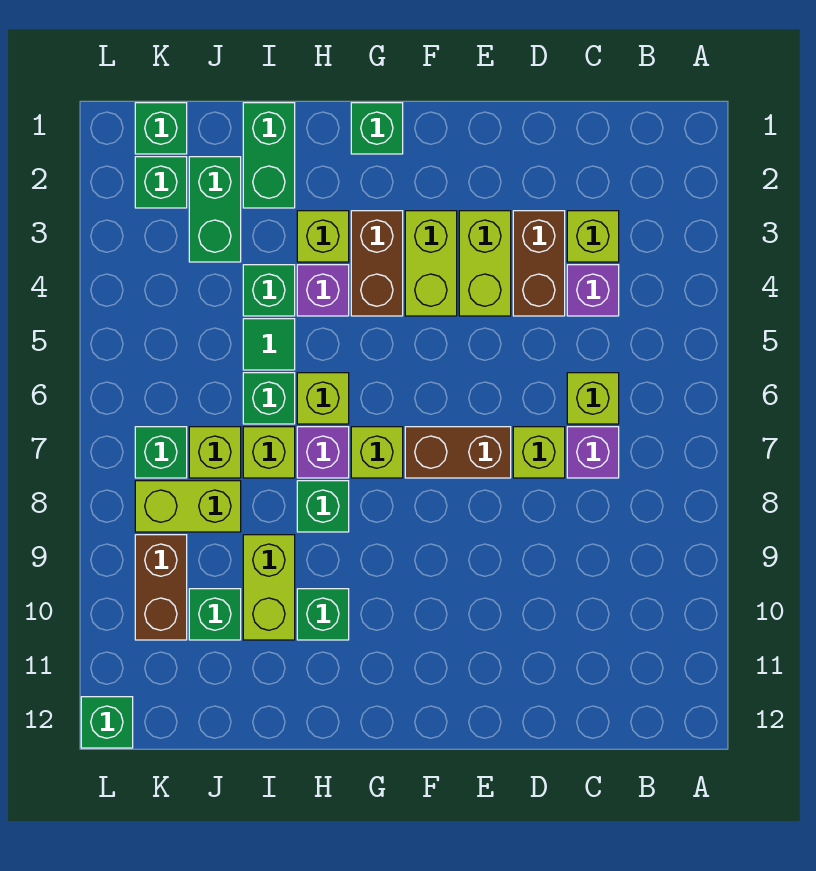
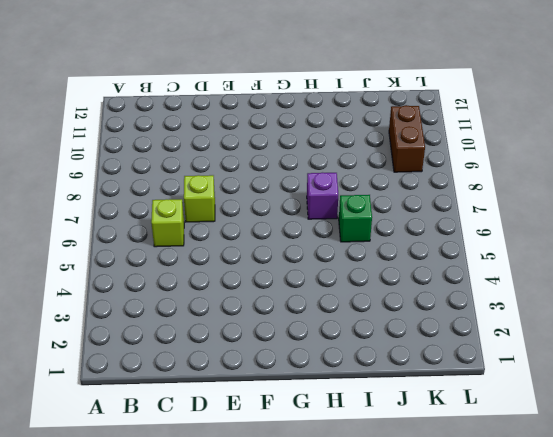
none -> lime 1x1 brick [567,211,619,262]
none -> purple 1x1 brick [567,265,619,316]
none -> purple 1x1 brick [567,427,619,478]
none -> brown 1x2 brick [513,211,565,316]

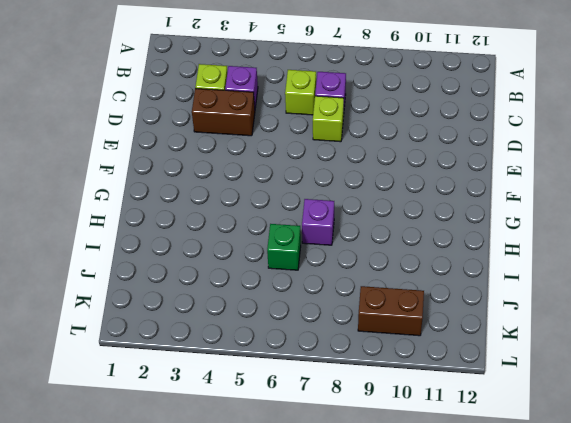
none -> lime 1x2 brick [459,211,511,316]
none -> brown 1x2 brick [405,427,511,478]
none -> lime 1x2 brick [405,211,457,316]
none -> green 1x1 brick [351,103,403,154]

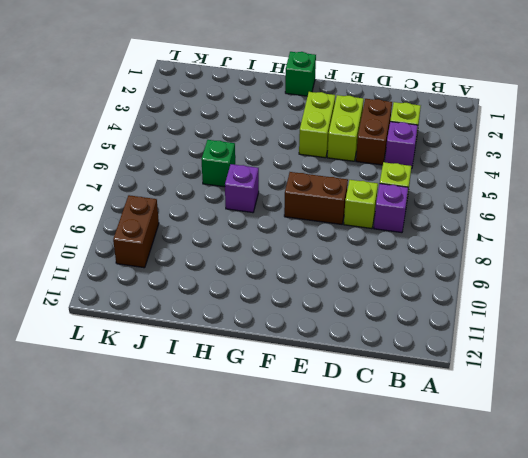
none -> brown 1x2 brick [351,211,403,316]
none -> lime 1x1 brick [351,427,403,478]
none -> lime 1x1 brick [297,211,349,262]
none -> purple 1x1 brick [297,265,349,316]

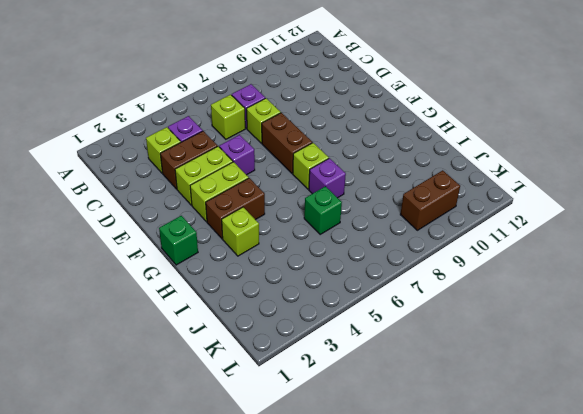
purple 1x1 brick [219,135,255,175] -> purple 1x1 brick moved to [297,265,349,316]
none -> lime 1x1 brick [297,373,349,424]
none -> green 1x1 brick [297,481,349,532]
none -> green 1x1 brick [297,589,349,640]
none -> green 1x2 brick [243,103,295,208]

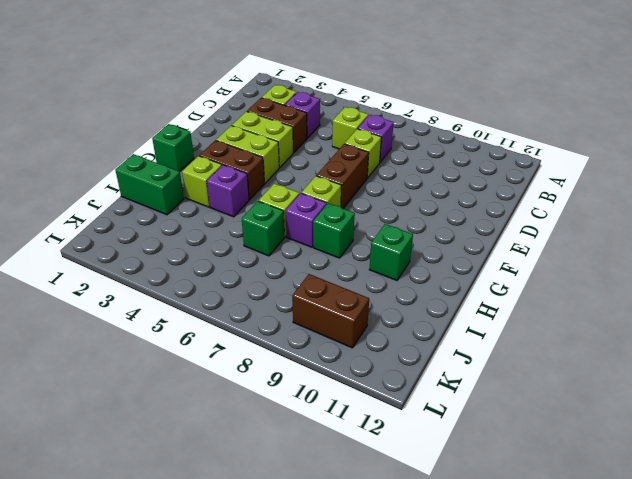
none -> green 1x1 brick [243,265,295,316]
none -> green 1x1 tile [243,319,295,370]
none -> lime 1x1 brick [243,427,295,478]
none -> lime 1x2 brick [243,535,295,640]

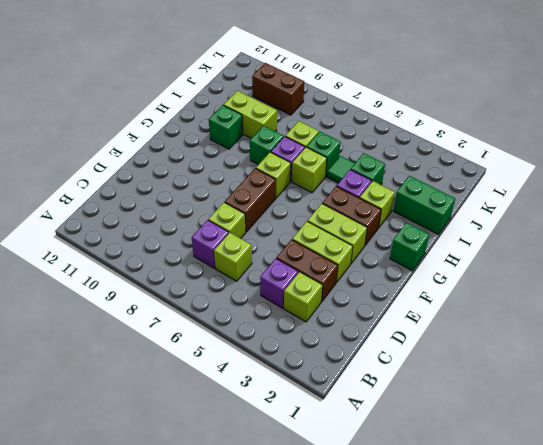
none -> green 1x2 brick [189,157,241,262]
none -> lime 1x1 brick [189,427,241,478]
none -> lime 1x2 brick [135,481,241,532]
none -> green 1x1 brick [189,589,241,640]

